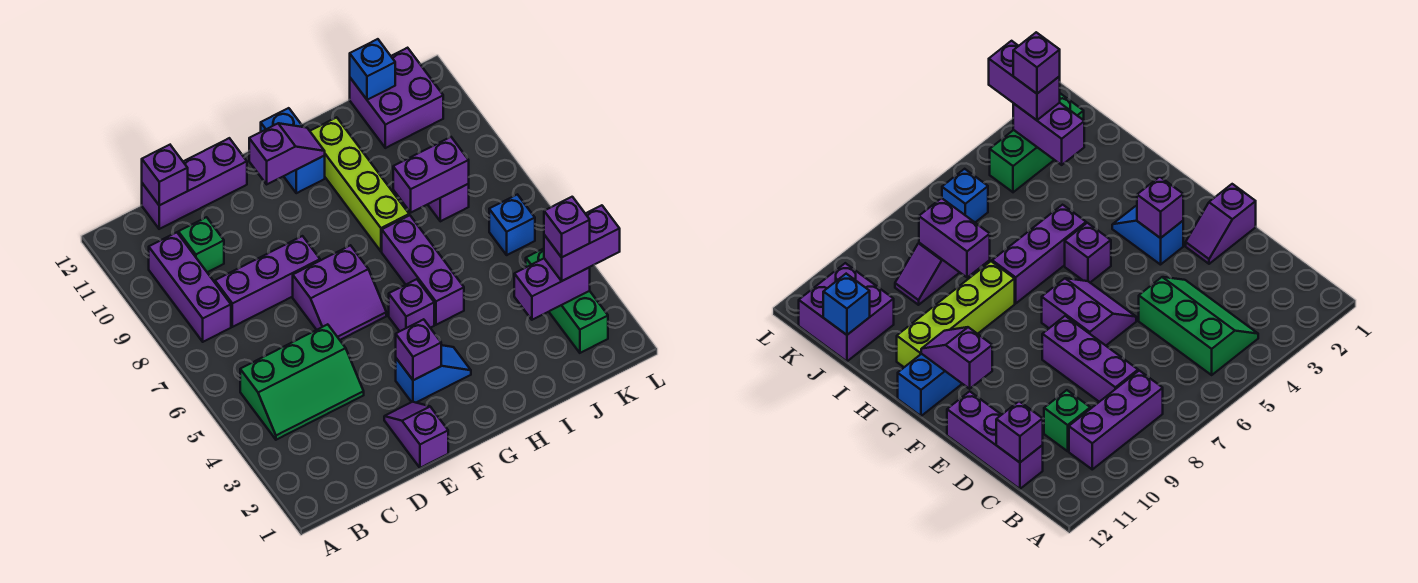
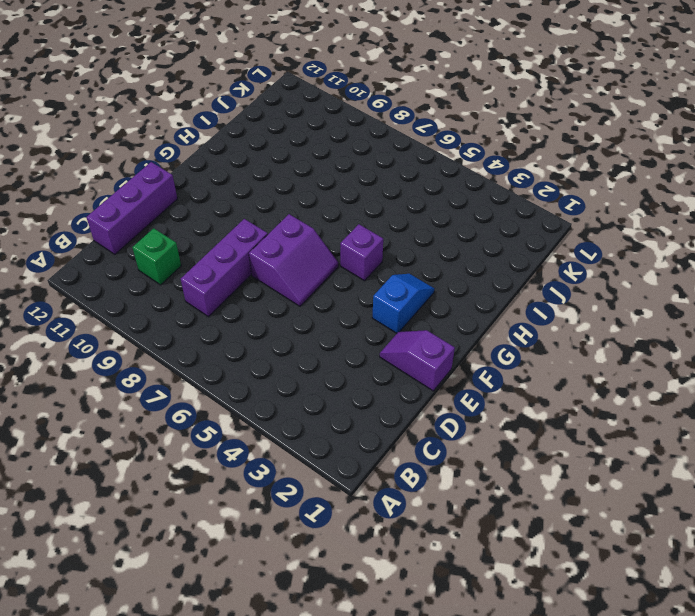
none -> green 2x3 slope [240,324,364,440]
none -> purple 1x3 brick [149,232,231,342]
none -> blue 1x2 brick [261,108,325,193]

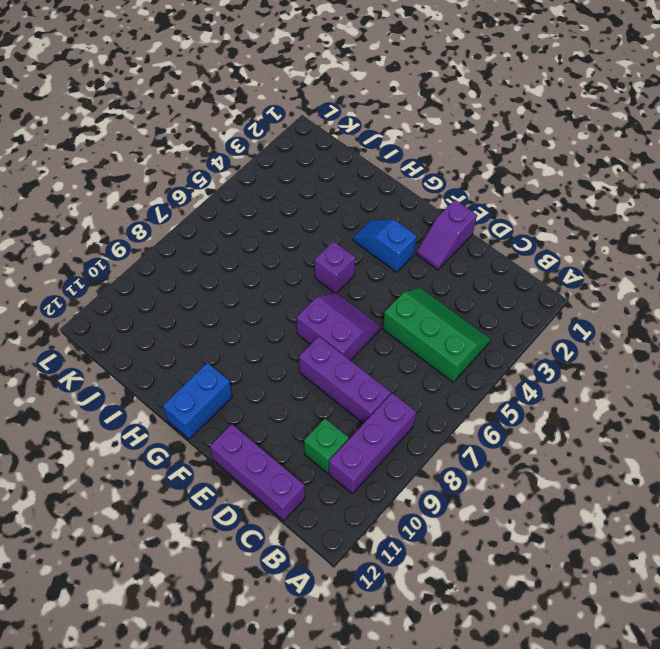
none -> purple 1x3 brick [382,215,464,325]
none -> lime 1x4 brick [310,117,409,251]
none -> purple 1x2 slope [428,184,469,221]

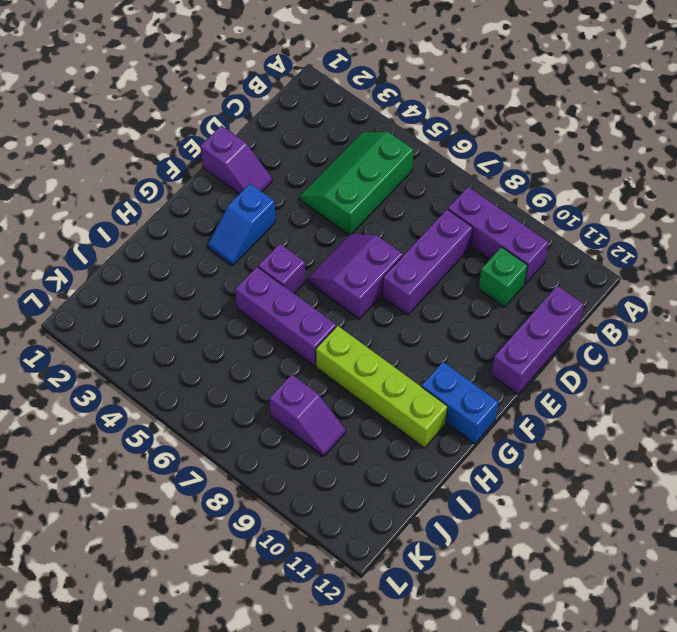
none -> purple 2x2 brick [350,48,443,148]
none -> green 1x3 brick [526,249,608,353]
none -> blue 1x1 brick [489,194,535,255]

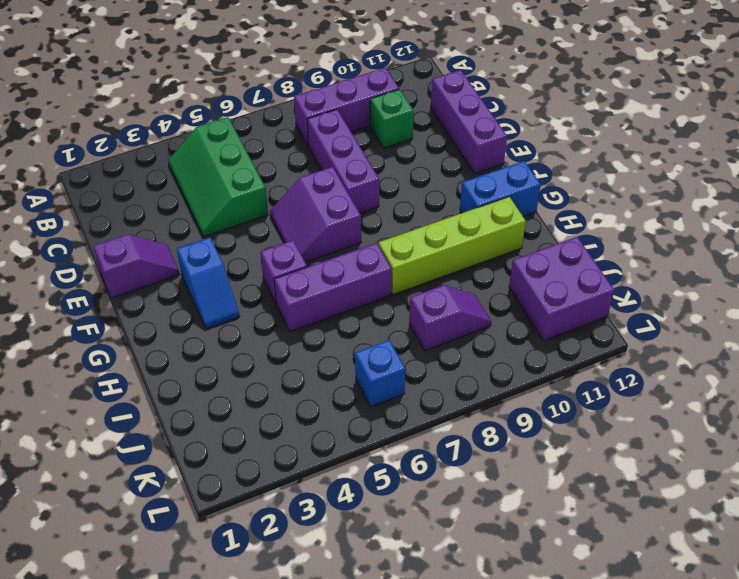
none -> green 1x3 brick [526,249,608,353]
none -> purple 1x1 brick [142,145,188,205]
none -> purple 1x1 brick [396,319,441,380]

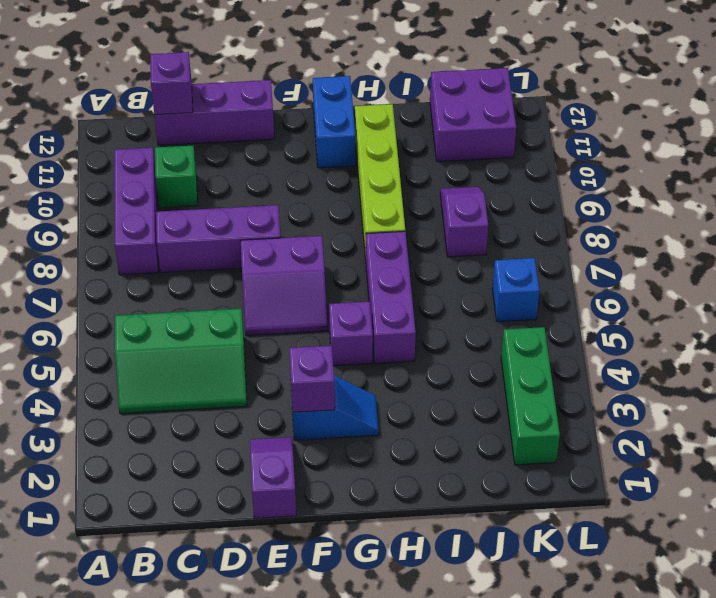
none -> purple 1x2 slope [249,123,325,184]
none -> purple 1x2 brick [393,137,469,212]
none -> purple 1x2 brick [514,259,590,320]

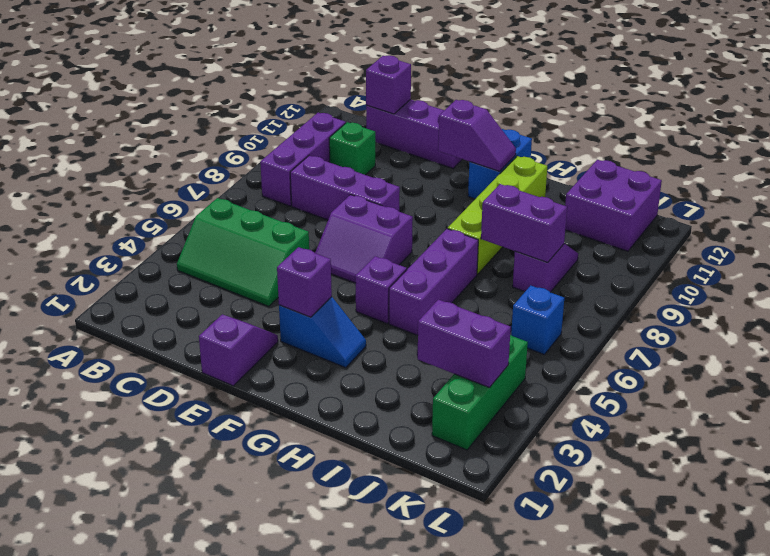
none -> blue 1x1 brick [350,39,395,100]
none -> purple 1x2 brick [544,205,620,281]
none -> purple 1x1 brick [544,197,590,257]

